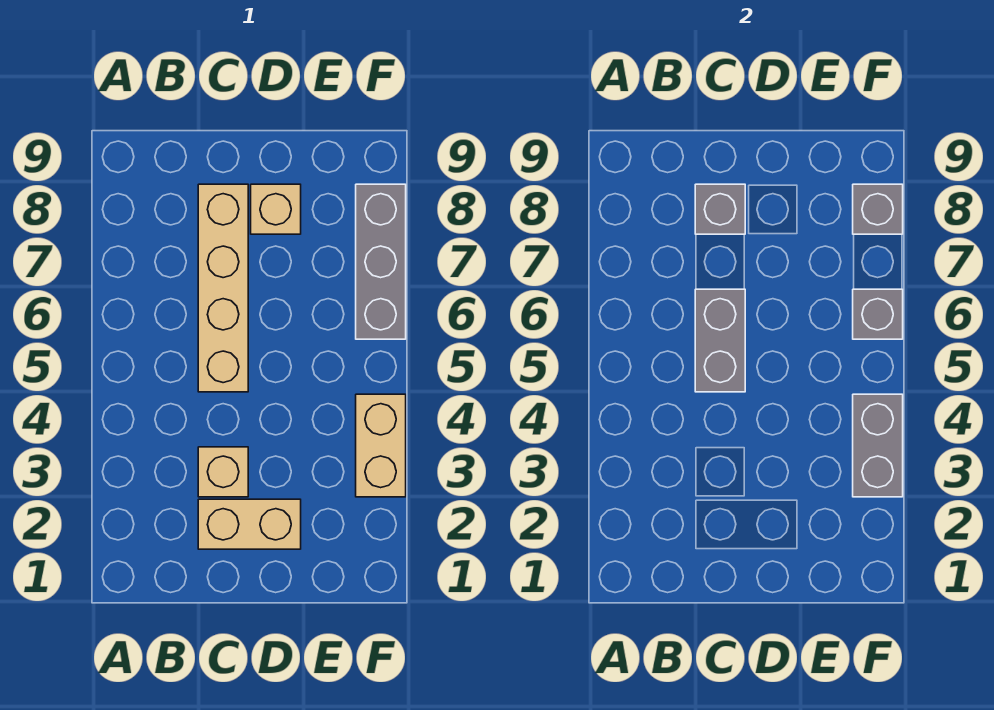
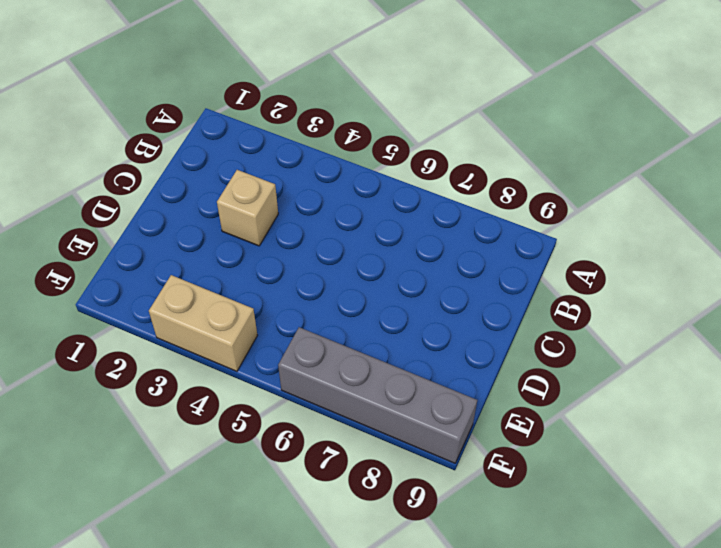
grey 1x4 brick [278,327,477,463] -> grey 1x3 brick [356,184,406,339]
none -> tan 1x2 brick [198,499,301,549]
none -> tan 1x4 brick [198,184,248,392]

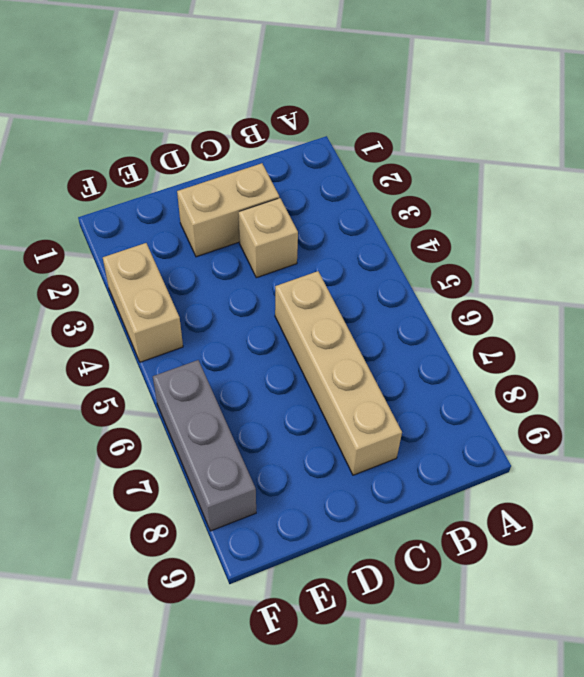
none -> tan 1x1 brick [251,184,301,234]
none -> grey 1x2 brick [695,289,745,392]

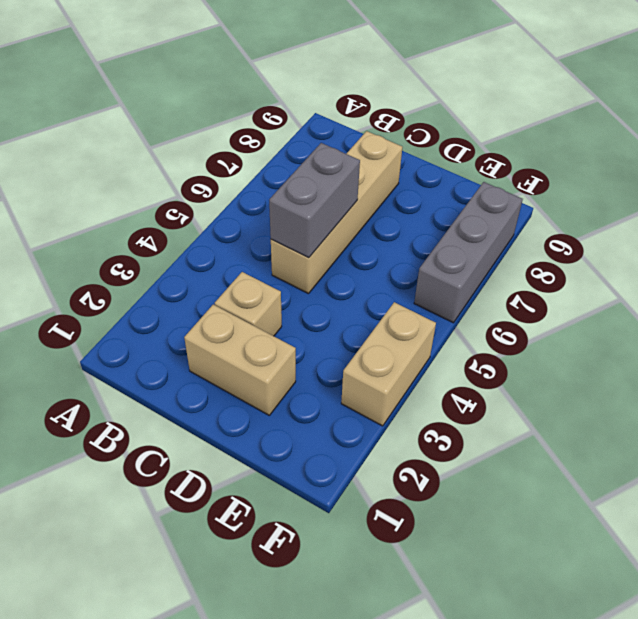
none -> tan 1x1 brick [251,184,301,234]
none -> grey 1x1 brick [695,184,745,234]

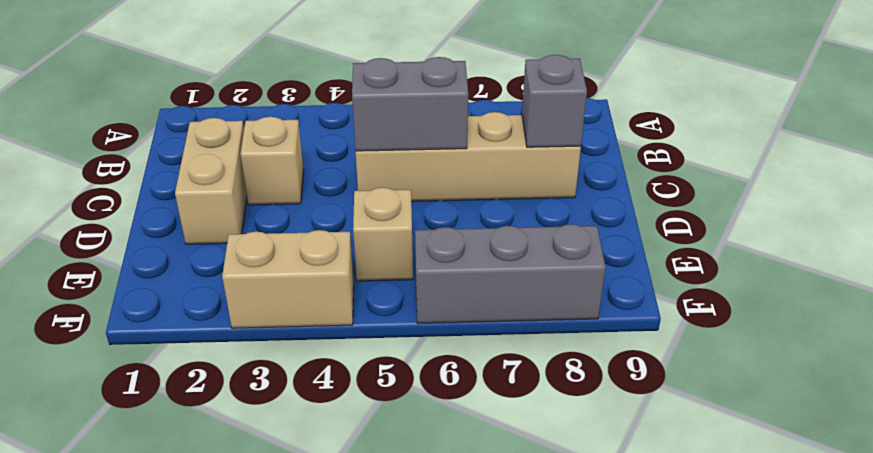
tan 1x1 brick [353,188,413,281] -> tan 1x1 brick moved to [251,184,301,234]
none -> grey 1x2 brick [853,394,903,497]
none -> grey 1x1 brick [853,289,903,339]

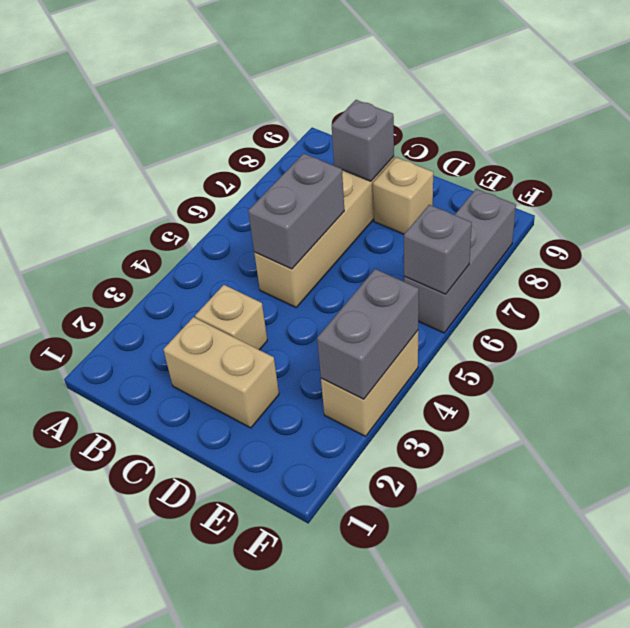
none -> grey 1x1 brick [853,184,903,234]

